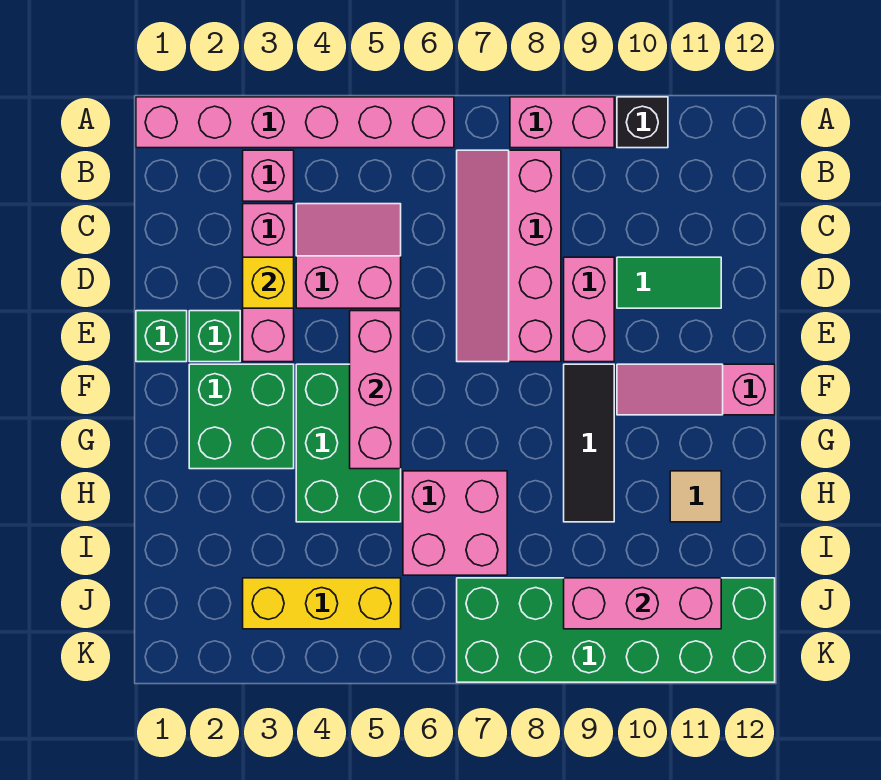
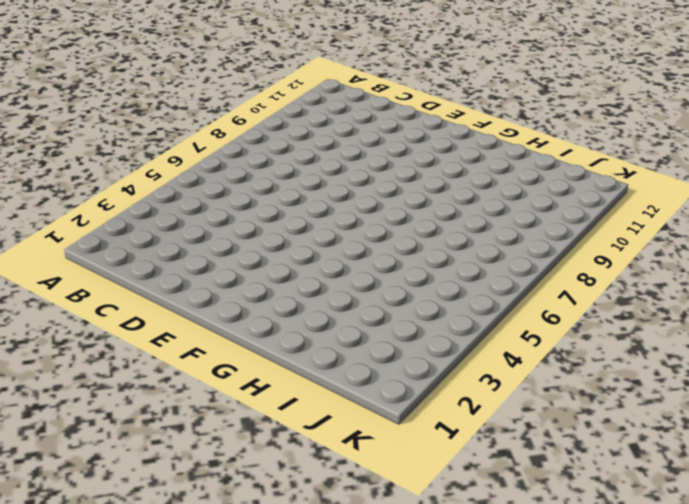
none -> pink 1x6 brick [136,97,454,148]
none -> pink 1x2 brick [510,97,614,148]
none -> black 1x1 brick [617,97,668,148]

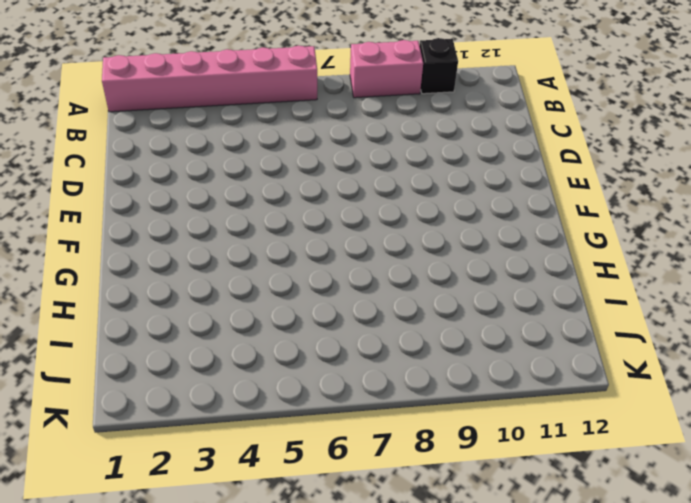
none -> pink 1x1 brick [243,150,294,201]
none -> pink 2x4 slope [457,150,561,362]
none -> pink 1x3 brick [243,204,294,362]

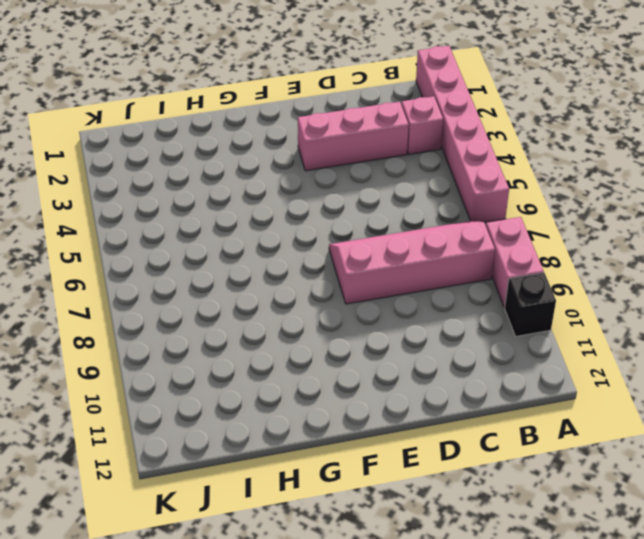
none -> pink 2x2 slope [296,204,401,308]
none -> pink 1x2 brick [564,257,614,362]
none -> green 1x2 tile [617,257,721,308]

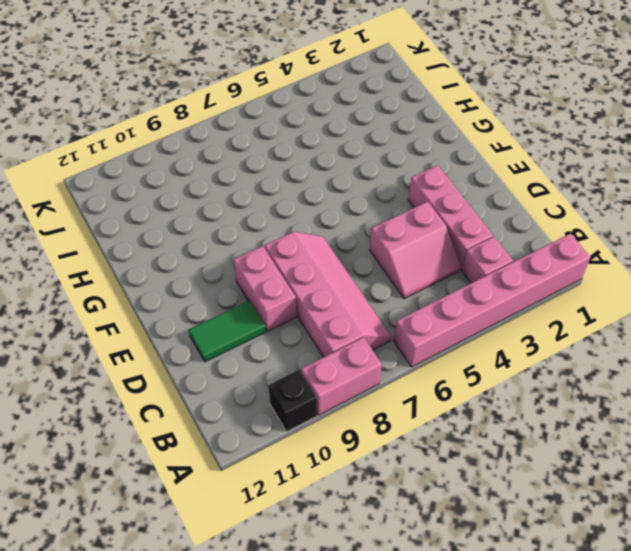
none -> green 1x1 brick [136,311,187,362]
none -> green 1x1 brick [189,311,240,362]
none -> green 2x2 brick [189,364,294,469]

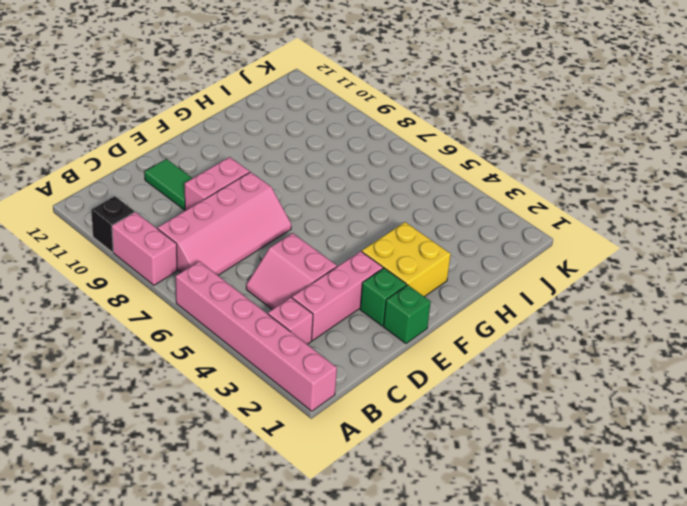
yellow 2x2 brick [362,222,451,297] -> green 2x2 brick [189,364,294,469]
none -> green 2x3 brick [296,364,401,522]
none -> black 1x3 tile [564,364,614,522]
none -> pink 1x3 slope [617,364,775,415]

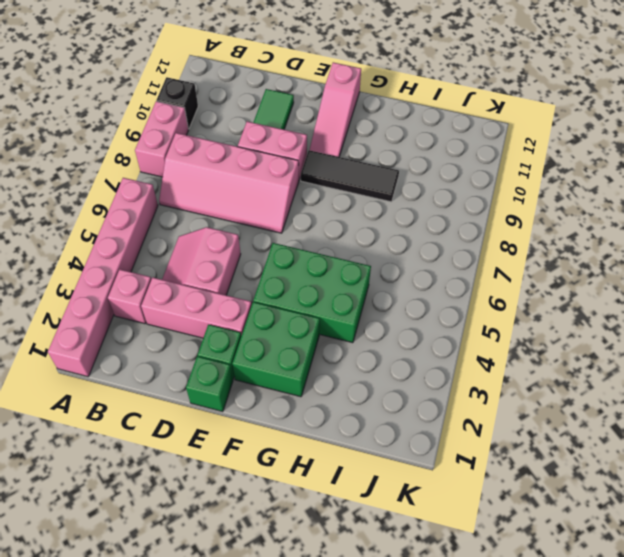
none -> pink 2x2 brick [403,471,507,575]
none -> tan 1x1 tile [670,471,721,522]
none -> yellow 1x3 brick [243,578,401,629]

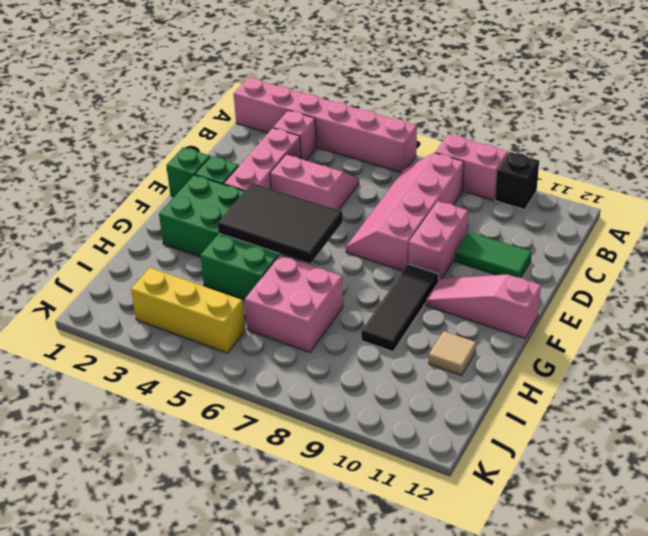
black 2x3 tile [217,183,343,264] -> pink 1x3 brick [350,311,401,469]
none -> green 2x6 brick [457,578,775,682]
none -> yellow 1x1 brick [243,257,294,308]
none -> pink 1x3 brick [564,578,721,629]

